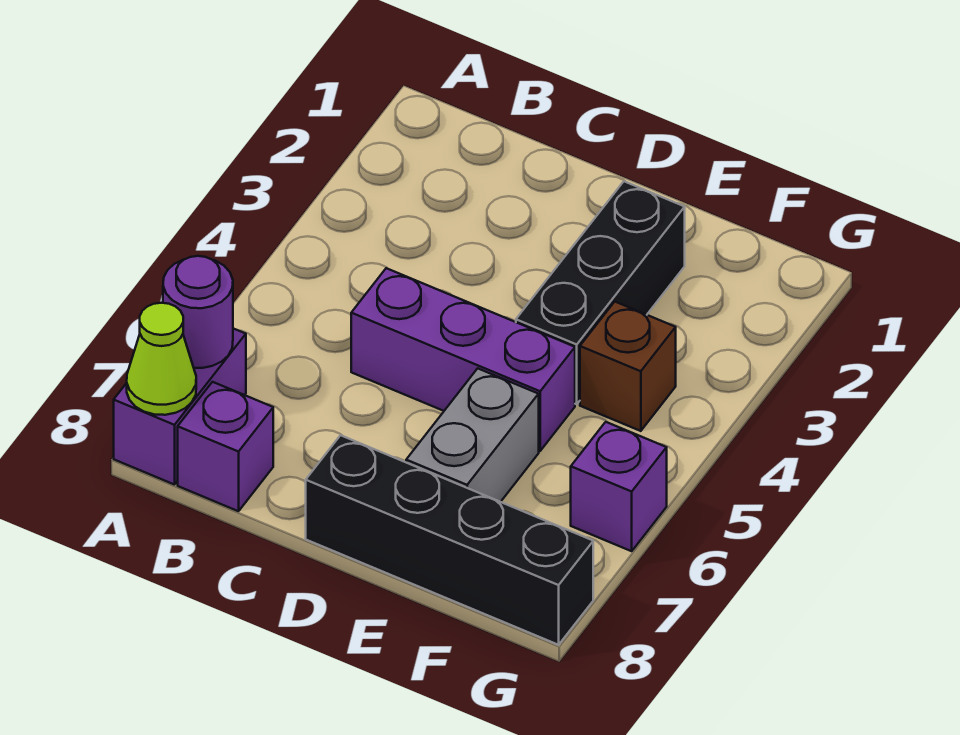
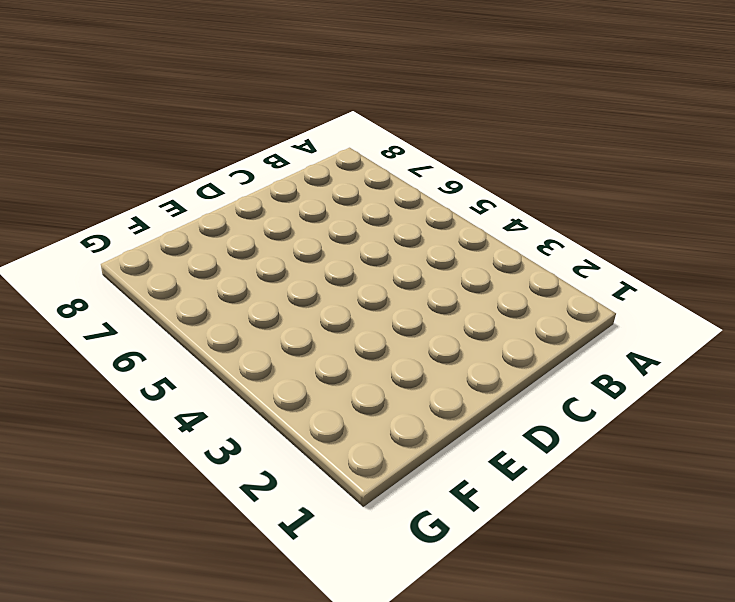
none -> purple 1x2 brick [114,328,246,485]
none -> purple 1x1 brick [178,382,273,511]

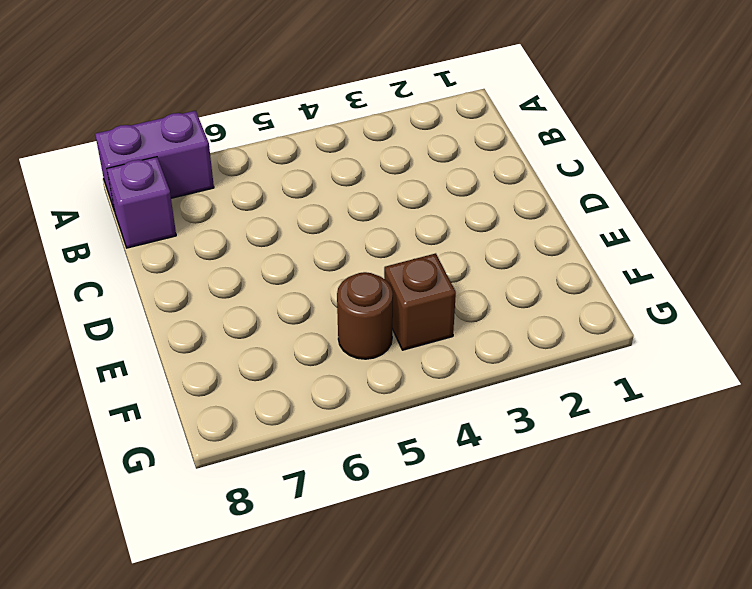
brown 1x1 round brick [337,272,393,359] -> none
none -> purple 1x3 brick [351,268,575,451]
none -> black 1x4 brick [306,435,593,645]

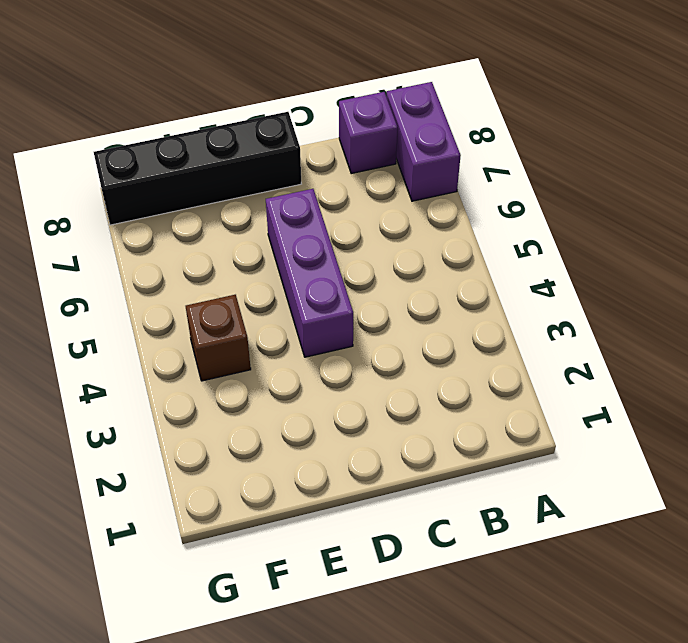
purple 1x3 brick [266,189,353,357] -> purple 1x3 brick turned to [351,268,575,451]
none -> black 1x3 brick [516,181,685,404]
none -> grey 1x2 brick [406,368,539,502]

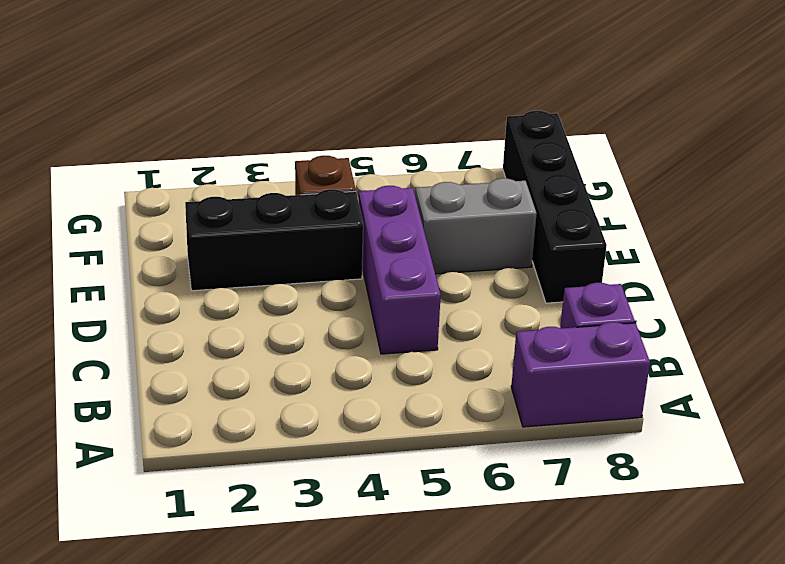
none -> purple 1x1 brick [571,422,667,551]
none -> purple 1x1 round brick [163,256,233,368]

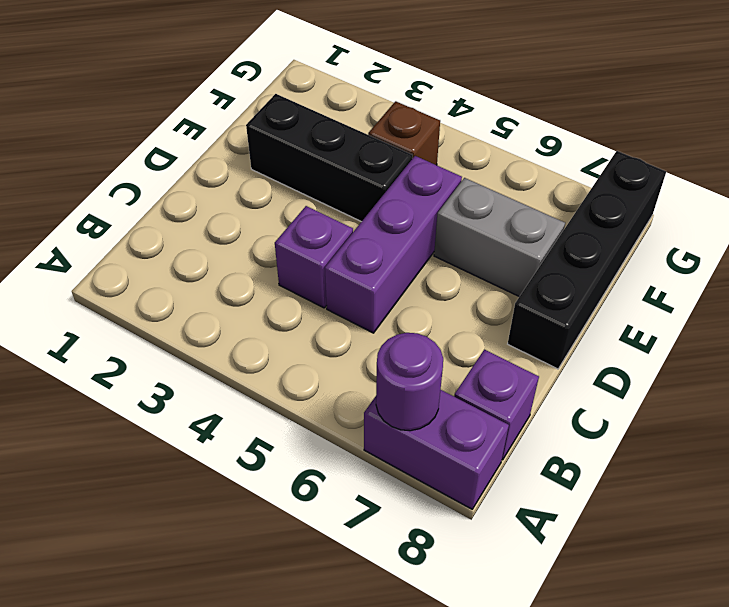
purple 1x1 brick [275,206,353,308] -> purple 1x1 brick moved to [571,422,667,551]
none -> lime 1x1 cone [127,303,196,415]

